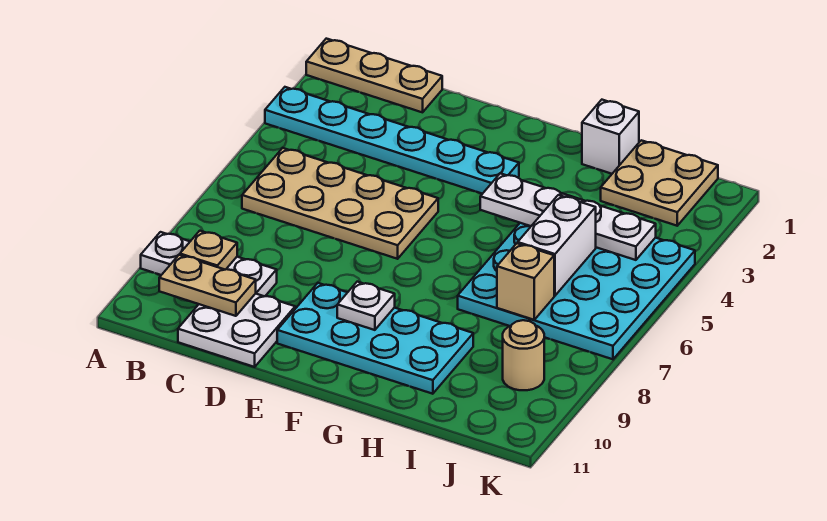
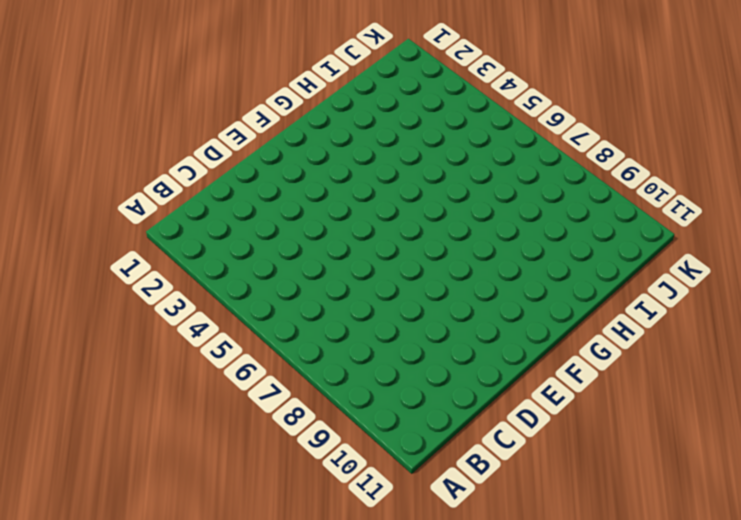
none -> tan 1x3 plate [306,39,442,112]
none -> cyan 1x6 plate [265,87,519,194]
none -> white 1x3 plate [141,232,277,296]

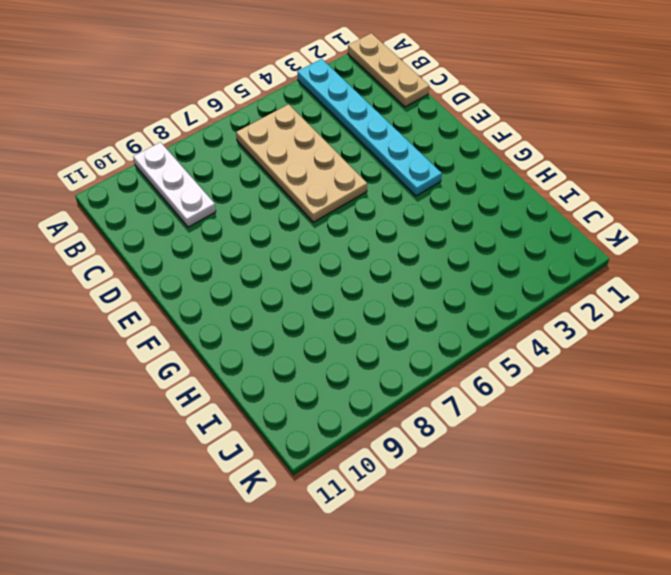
none -> white 2x2 plate [178,294,295,367]
none -> cyan 2x4 plate [277,283,473,394]
none -> white 1x1 brick [582,100,639,174]

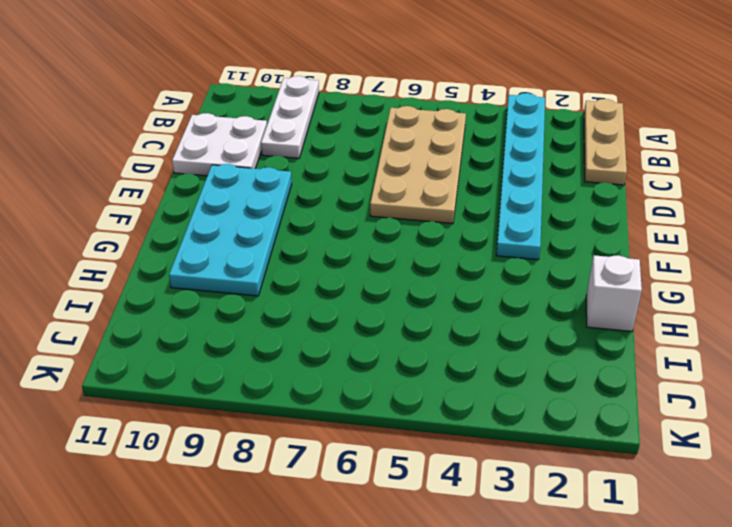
none -> cyan 4x4 plate [458,223,695,359]
none -> tan 2x2 plate [601,140,718,226]
none -> tan 1x1 round brick [503,320,544,390]

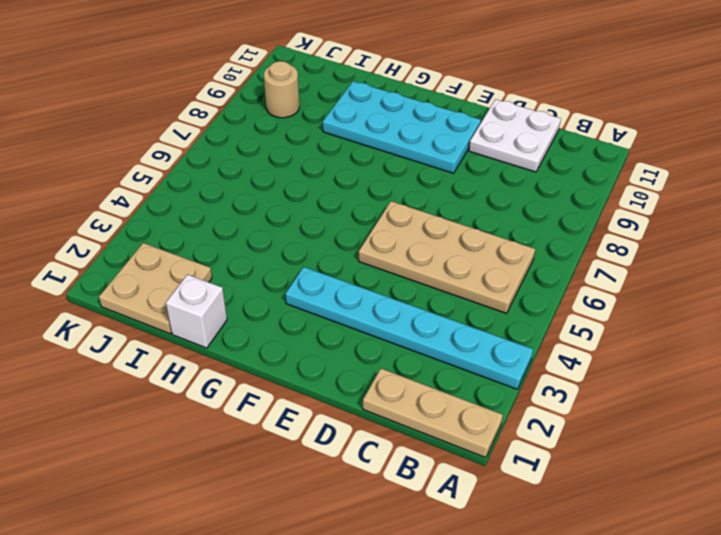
none -> white 1x3 plate [141,232,277,296]
none -> cyan 4x4 plate [458,223,695,359]
none -> tan 1x1 plate [180,231,237,270]

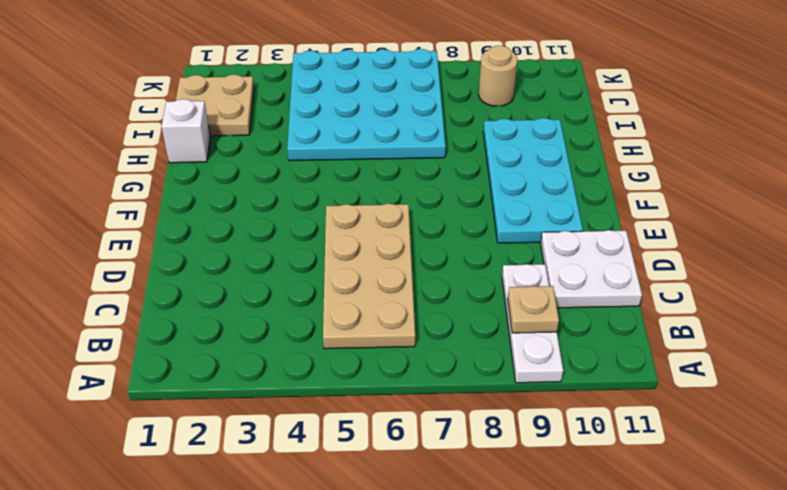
none -> tan 1x3 plate [306,39,442,112]
none -> cyan 1x6 plate [265,87,519,194]
none -> tan 1x2 plate [159,255,256,316]

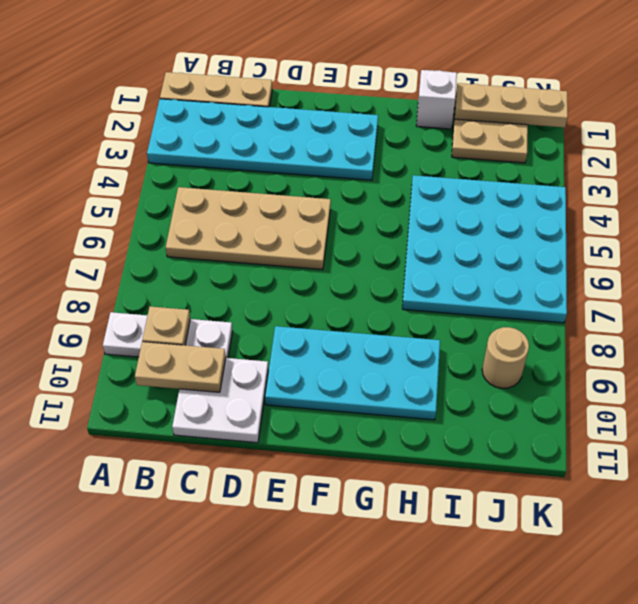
cyan 2x6 plate [147,99,378,180] -> cyan 1x6 plate [265,87,519,194]
tan 1x3 plate [455,83,568,127] -> none
none -> white 1x1 plate [337,282,395,330]
none -> white 1x4 plate [480,173,656,260]
none -> white 1x2 brick [518,195,596,296]

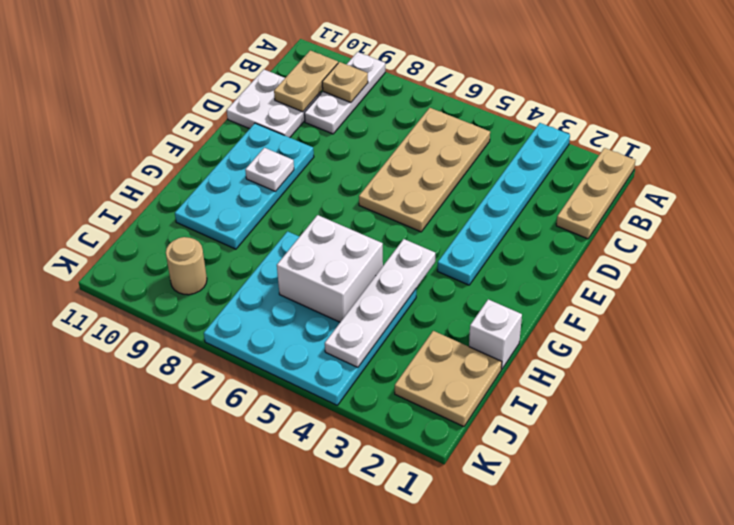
white 2x2 brick [277,215,383,322] -> white 1x2 brick [518,195,596,296]
none -> tan 1x1 brick [497,243,554,320]

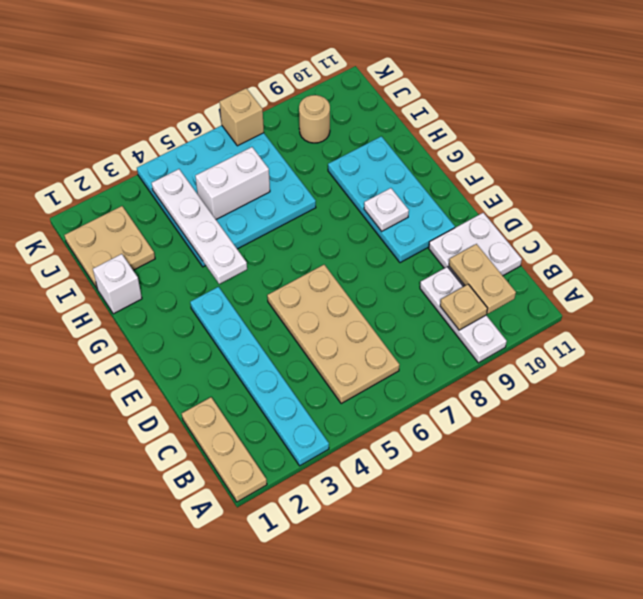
tan 1x1 brick [220,88,264,146] -> tan 1x1 brick moved to [497,243,554,320]

